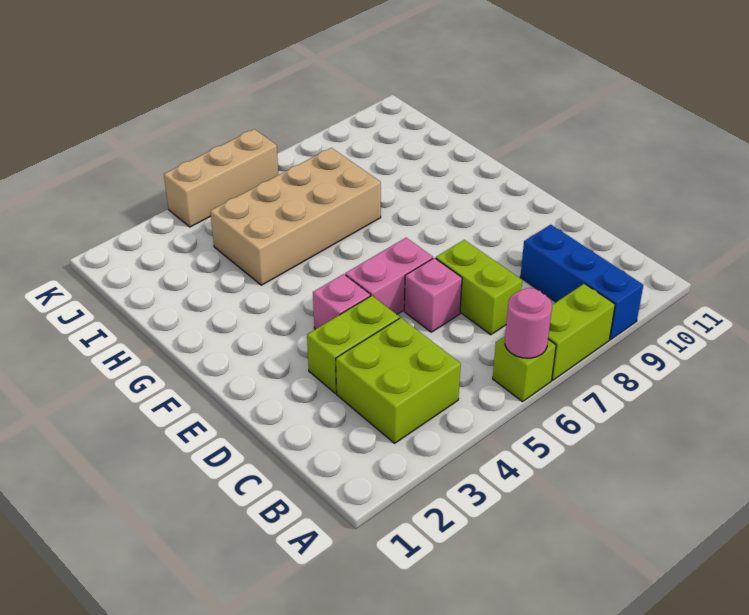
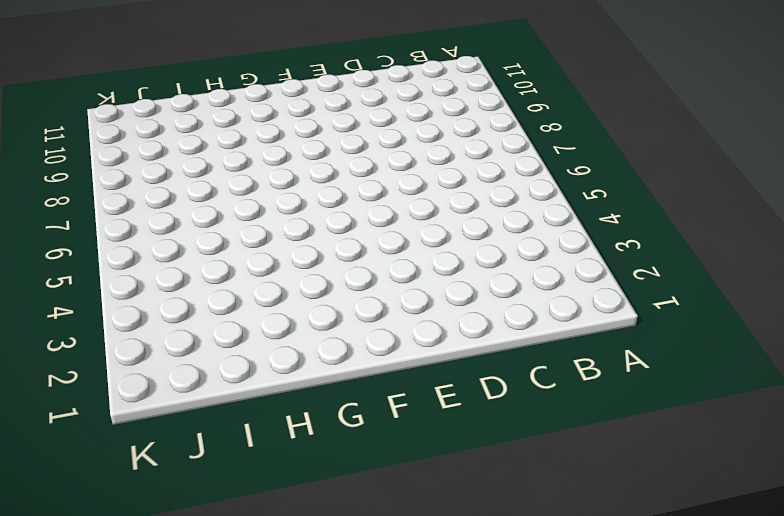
none -> lime 1x1 brick [493,337,556,402]
none -> lime 1x2 brick [548,284,615,380]
none -> blue 1x3 brick [520,225,643,340]

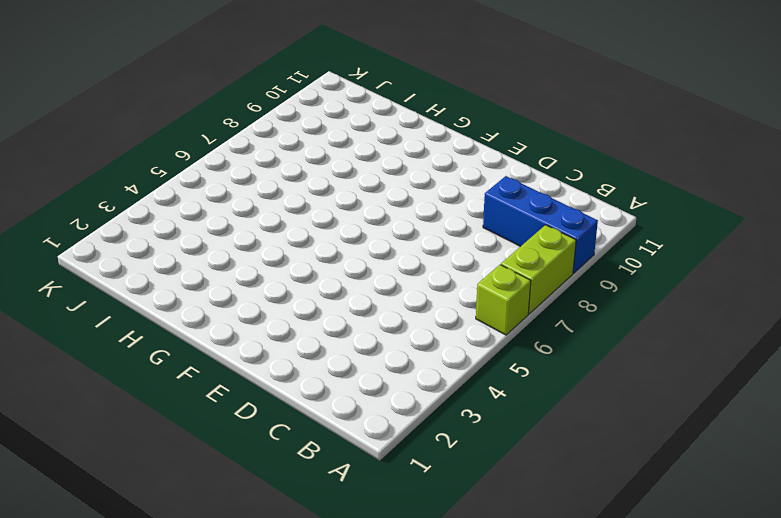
none -> lime 2x2 brick [336,318,461,443]
none -> lime 1x2 brick [436,240,522,335]
none -> lime 1x2 brick [307,296,399,393]

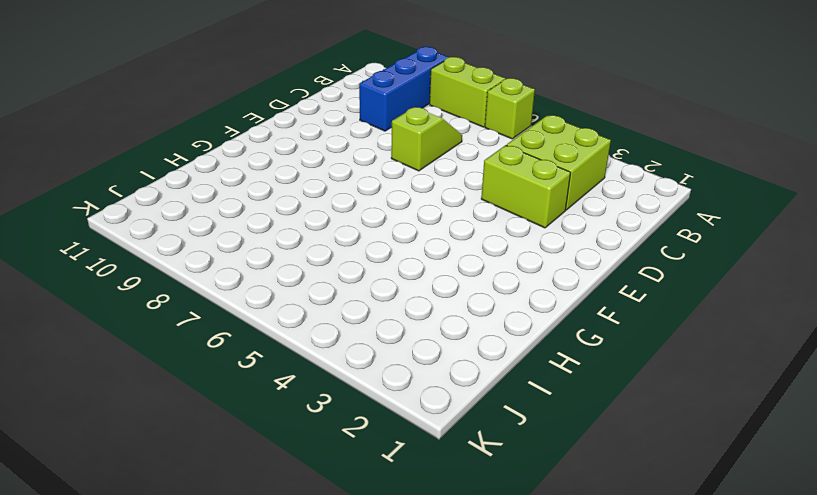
lime 1x2 slope [391,107,462,171] -> lime 1x2 brick [436,240,522,335]
none -> pink 1x1 brick [404,258,462,332]
none -> pink 1x1 brick [313,274,371,329]
none -> pink 1x2 brick [345,238,433,314]

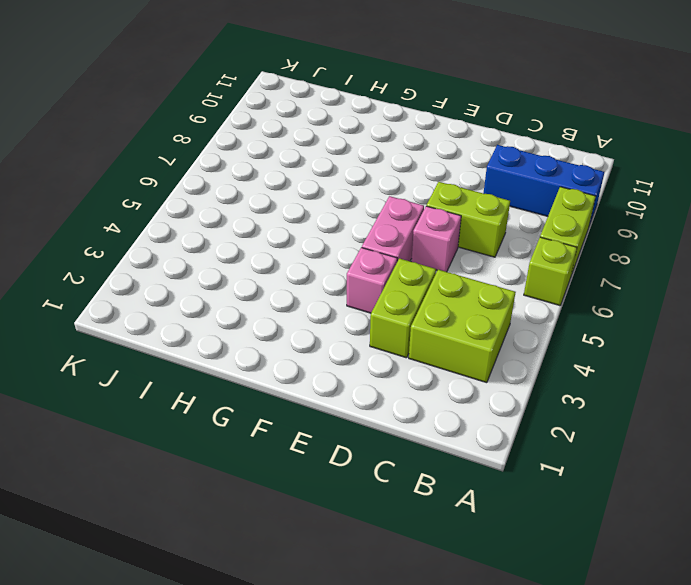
none -> tan 2x4 brick [210,148,381,285]
none -> tan 1x3 brick [164,129,279,227]
none -> pink 1x1 round brick [505,288,552,358]

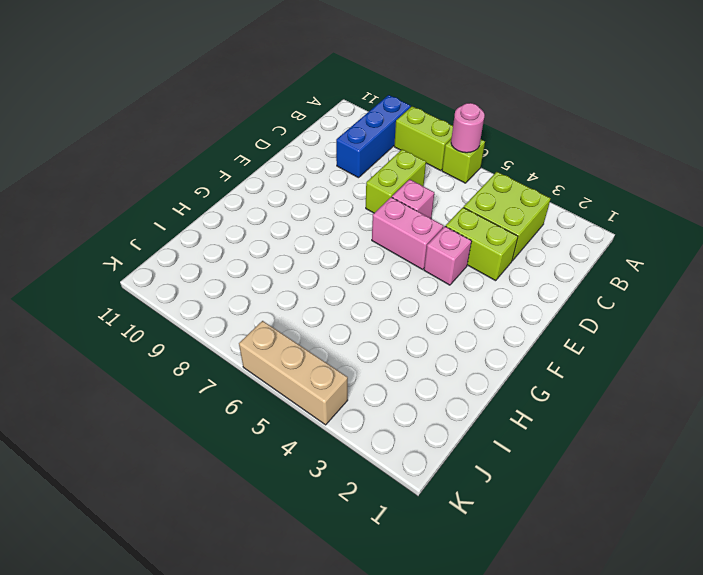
none -> tan 2x4 brick [210,148,381,285]

